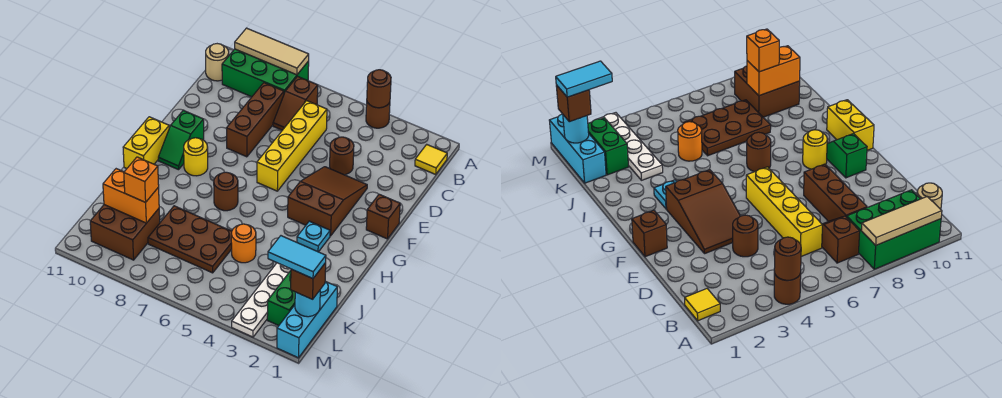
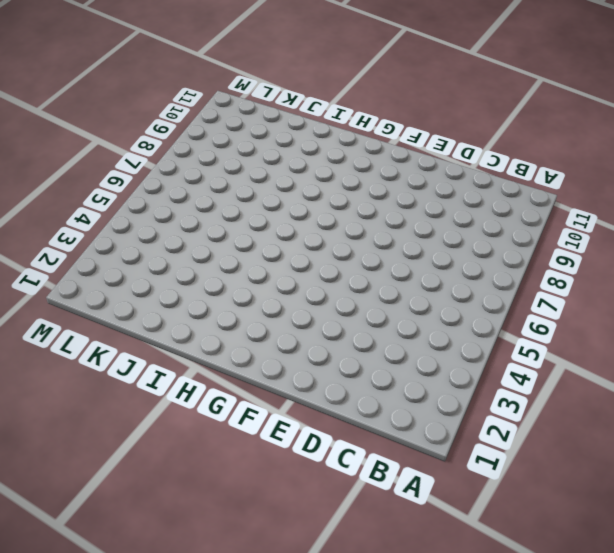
none -> brown 1x1 round brick [366,102,390,128]
none -> green 2x3 brick [222,49,309,97]
none -> yellow 1x1 tile [415,144,447,174]

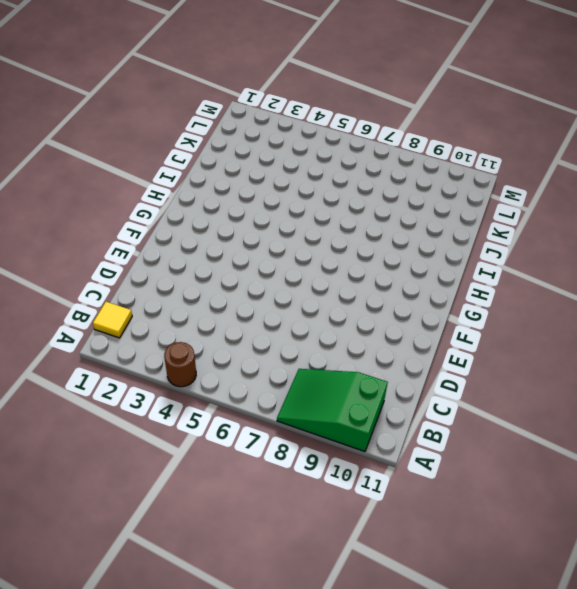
green 2x3 slope [277,369,388,452] -> green 2x3 brick [222,49,309,97]
none -> brown 1x2 slope [273,76,318,130]
none -> tan 1x1 round brick [206,44,229,81]
none -> yellow 1x4 brick [257,101,327,191]

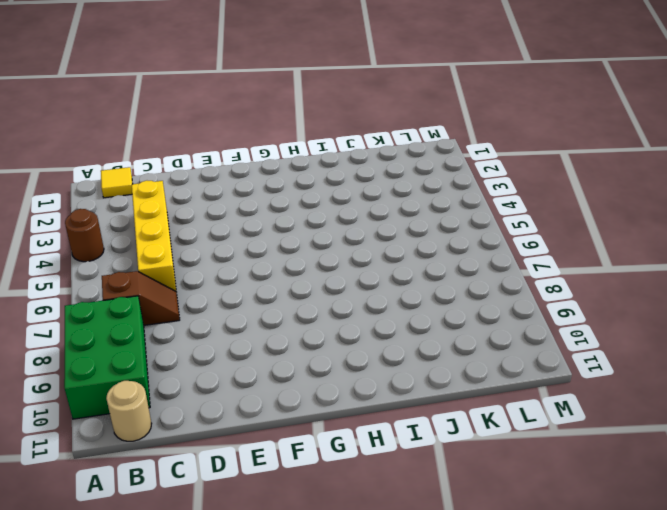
yellow 1x4 brick [132,181,176,291] -> yellow 1x4 brick turned to [257,101,327,191]
none -> brown 1x3 brick [227,83,284,157]
none -> brown 1x1 round brick [330,137,354,175]
none -> brown 2x3 slope [288,167,367,236]

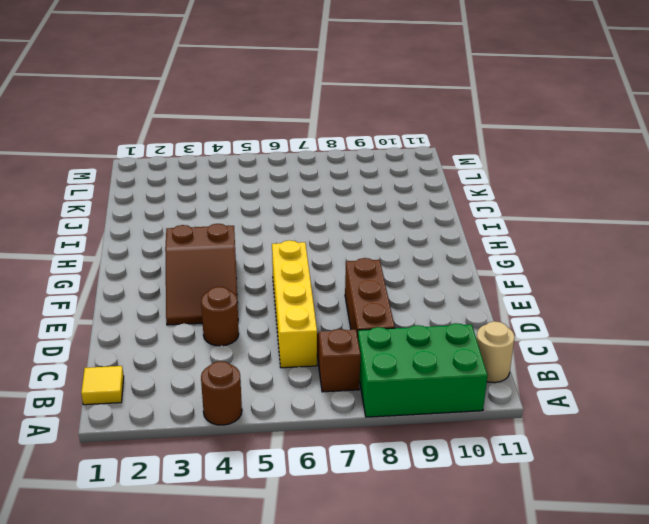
none -> brown 1x1 brick [366,194,400,239]
none -> green 1x2 slope [158,110,204,170]
none -> yellow 1x1 round brick [184,138,208,176]

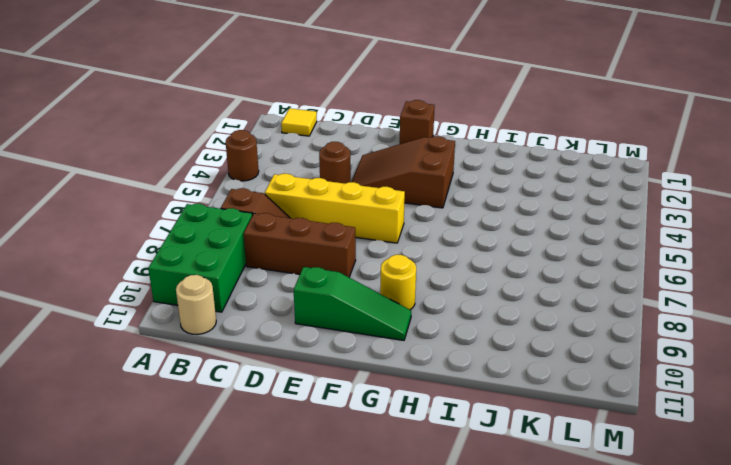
green 1x3 slope [294,267,411,340] -> green 1x2 slope [158,110,204,170]
none -> yellow 1x2 brick [123,117,169,168]
none -> cyan 1x1 plate [297,221,330,252]
none -> brown 1x1 round brick [214,172,238,211]

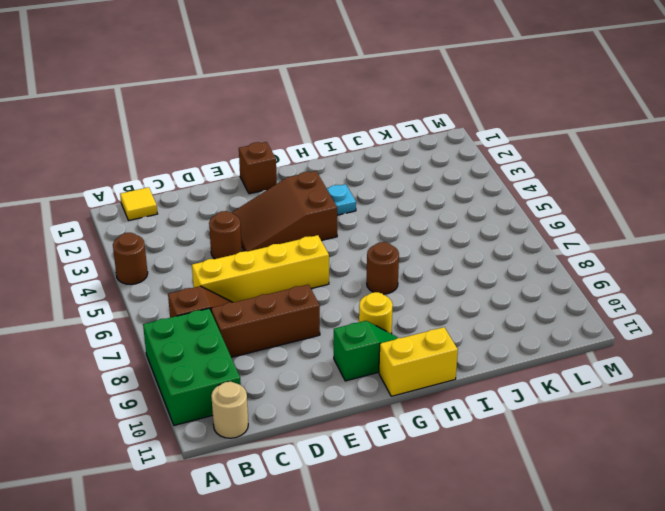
none -> white 1x4 plate [232,263,291,337]
none -> orange 1x1 round brick [231,224,256,263]
none -> brown 2x3 plate [148,206,232,273]

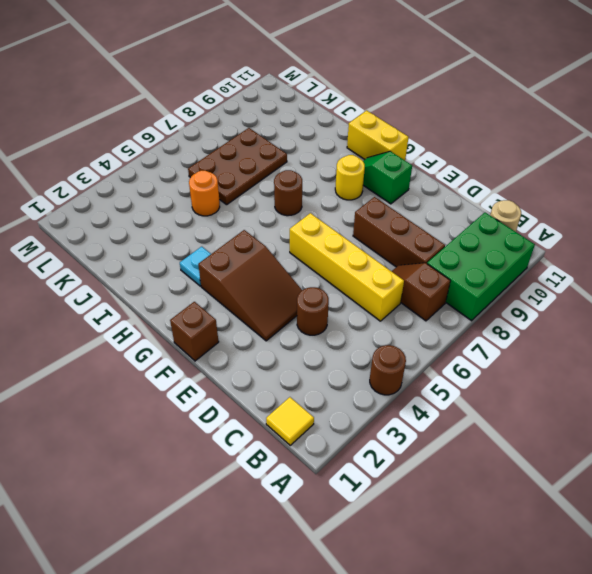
none -> white 1x4 plate [232,263,291,337]
none -> cyan 1x3 brick [277,281,337,358]
none -> green 1x2 brick [267,271,295,326]

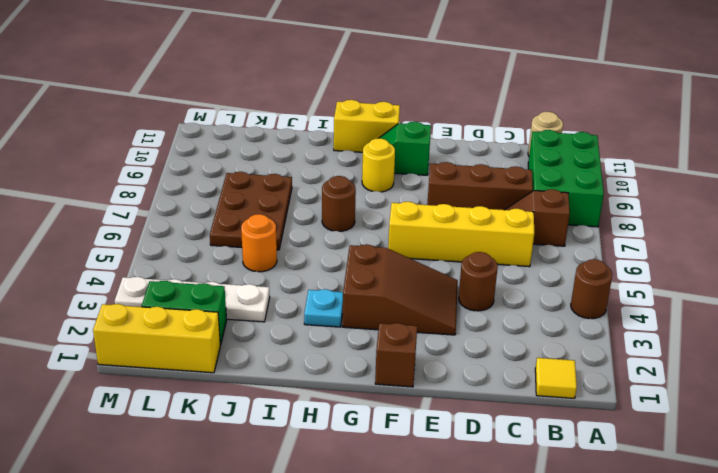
yellow 1x3 brick [93,304,220,373] -> cyan 1x3 brick [277,281,337,358]
none -> brown 2x2 brick [90,205,160,260]
none -> brown 1x1 round brick [367,70,391,108]
none -> tan 1x3 tile [235,28,309,75]

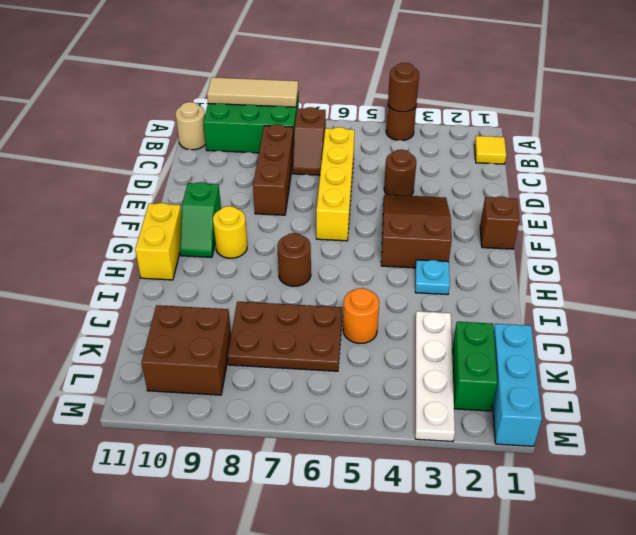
none -> orange 1x2 brick [103,169,159,223]
none -> cyan 1x1 round brick [295,291,320,317]
none -> orange 1x1 brick [124,157,159,202]

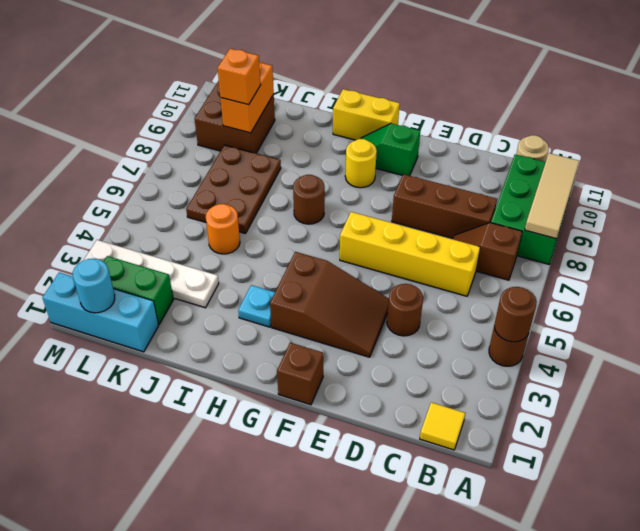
none -> brown 1x1 brick [291,263,326,299]
none -> cyan 1x2 tile [268,236,326,279]

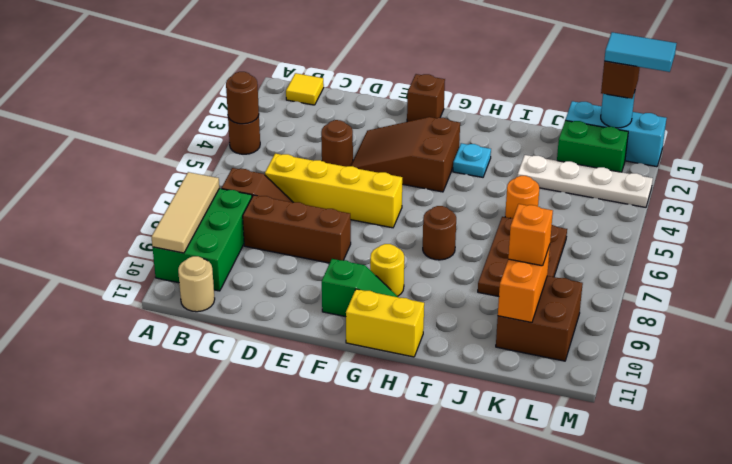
cyan 1x2 tile [604,32,676,72] -> cyan 1x2 tile turned to [268,236,326,279]

